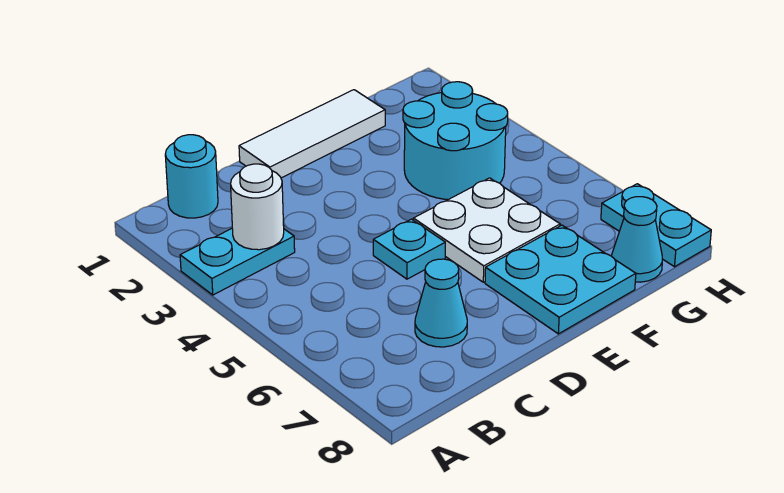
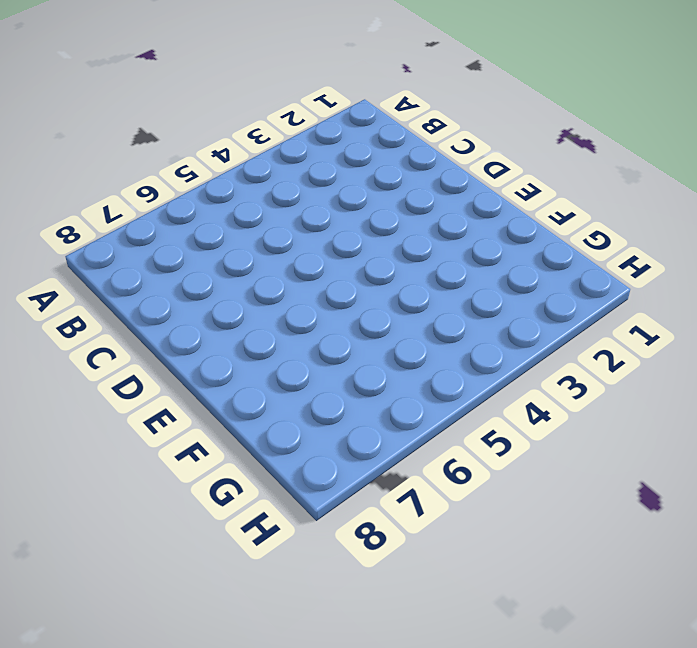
none -> cyan 1x2 plate [180,229,295,295]
none -> cyan 1x1 round brick [165,135,218,218]

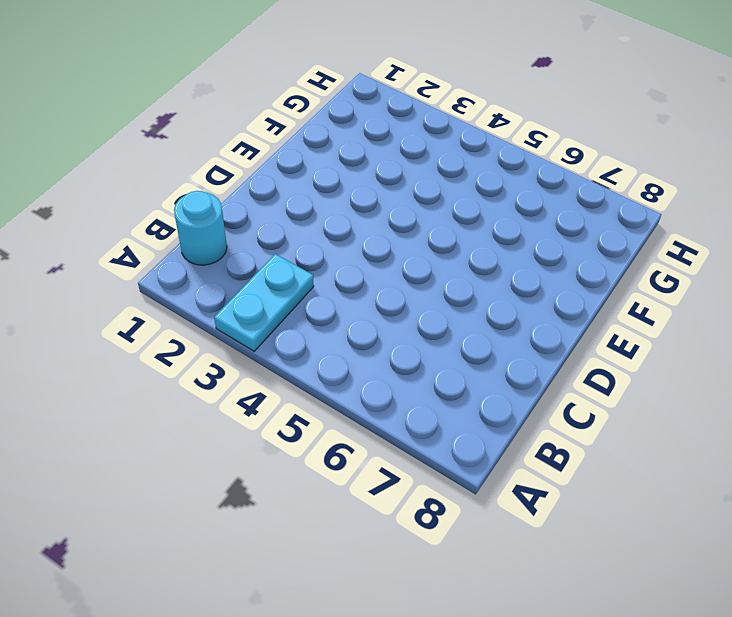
none -> cyan 1x1 cone [415,259,467,347]
none -> white 1x3 tile [239,90,385,178]

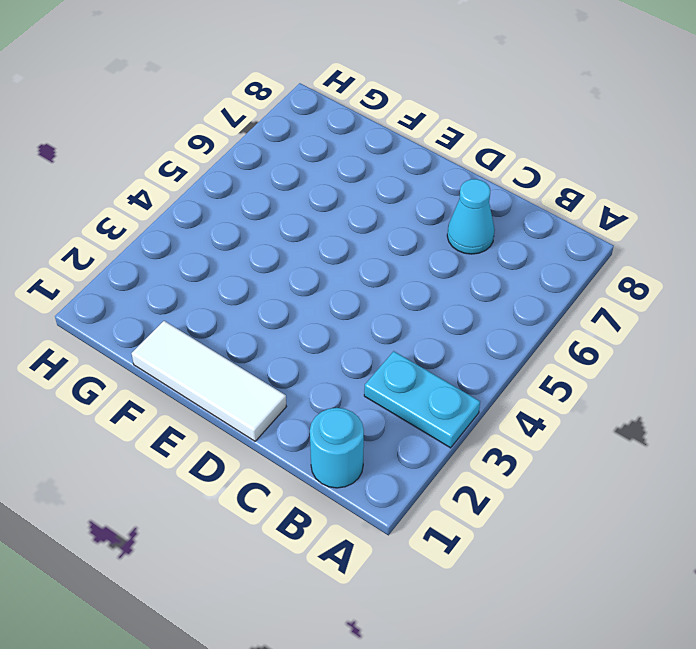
none -> cyan 1x1 plate [373,219,445,279]
none -> white 2x2 plate [413,178,560,282]

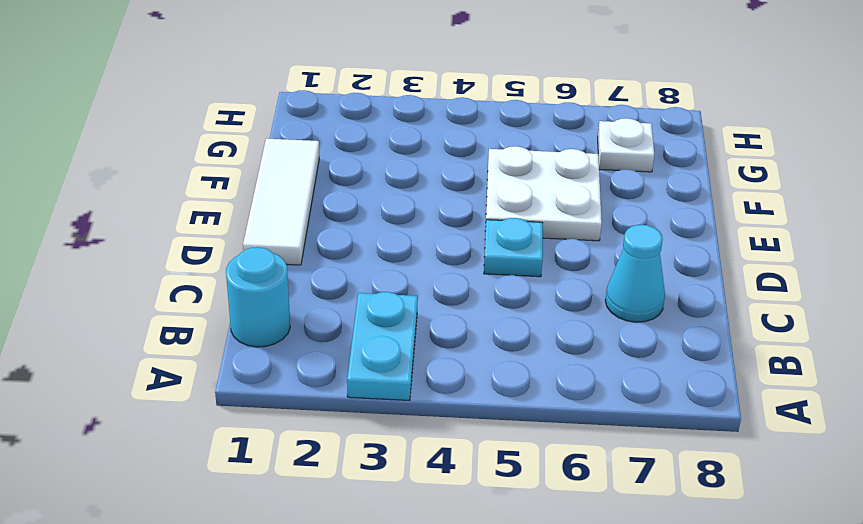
white 1x1 plate [598,118,654,172] -> none
none -> cyan 2x2 plate [485,225,636,334]
none -> cyan 2x2 round brick [403,82,508,200]

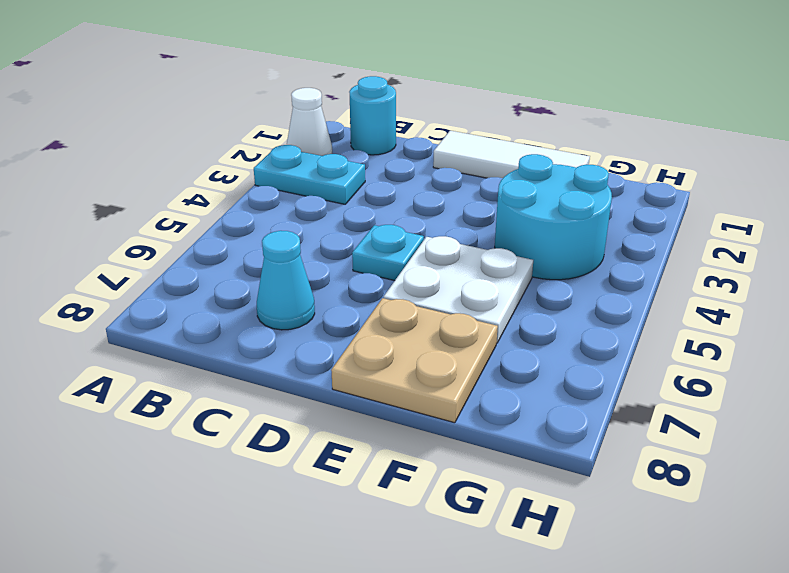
white 1x1 cone [287,88,332,156] -> none
tan 2x2 plate [331,298,498,423] -> cyan 2x2 plate [485,225,636,334]
none -> cyan 1x1 cone [612,197,662,282]
none -> cyan 1x2 plate [601,184,711,267]

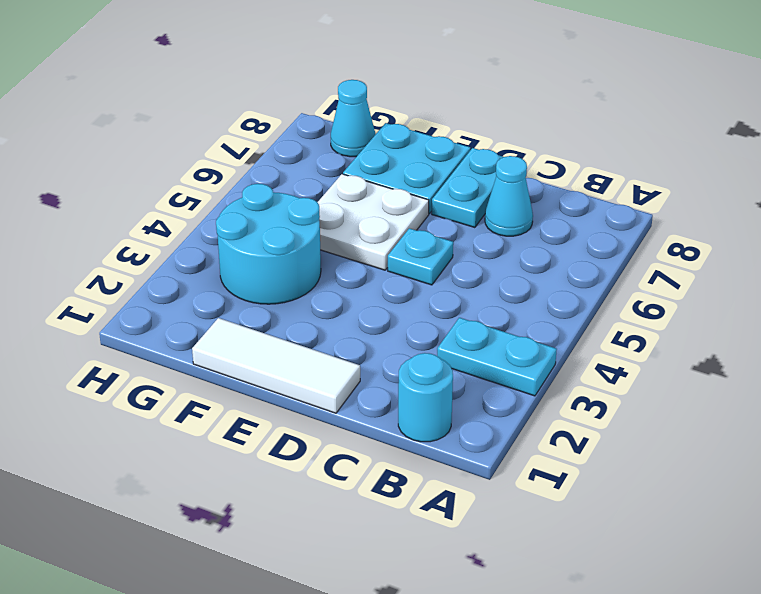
cyan 1x2 plate [432,148,503,228] -> cyan 1x2 plate moved to [601,184,711,267]
none -> white 1x1 round brick [231,164,284,250]

